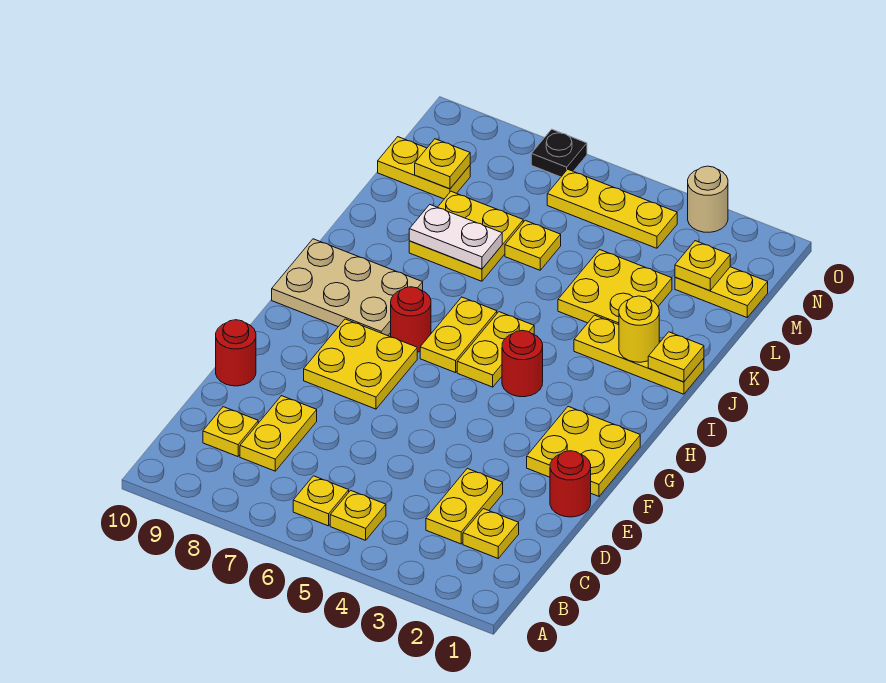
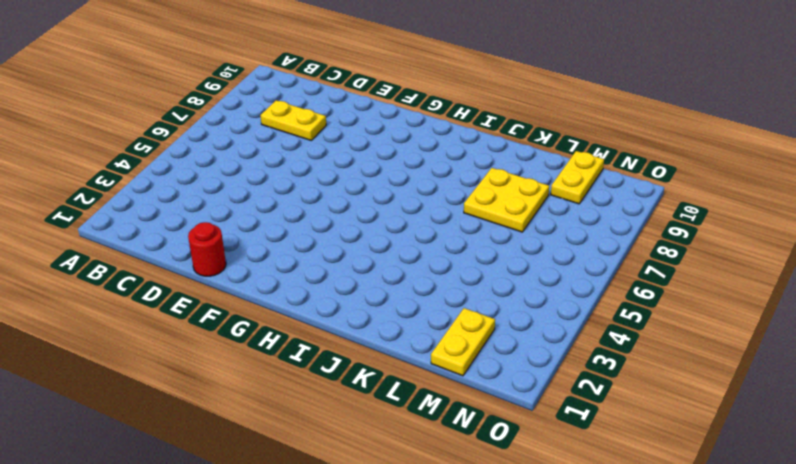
none -> yellow 1x1 plate [330,490,386,540]
none -> yellow 1x1 plate [293,476,349,526]
none -> yellow 1x1 plate [463,509,519,558]

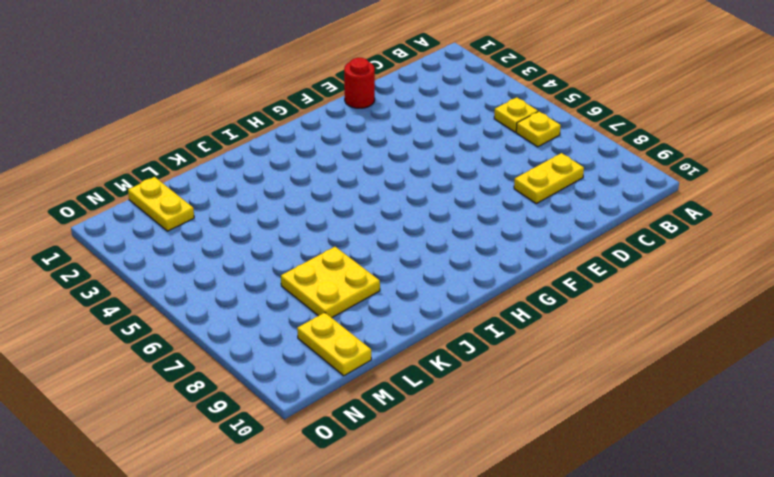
none -> yellow 1x1 plate [463,509,519,558]
none -> yellow 1x2 plate [426,468,503,544]
none -> yellow 1x1 plate [203,407,258,457]

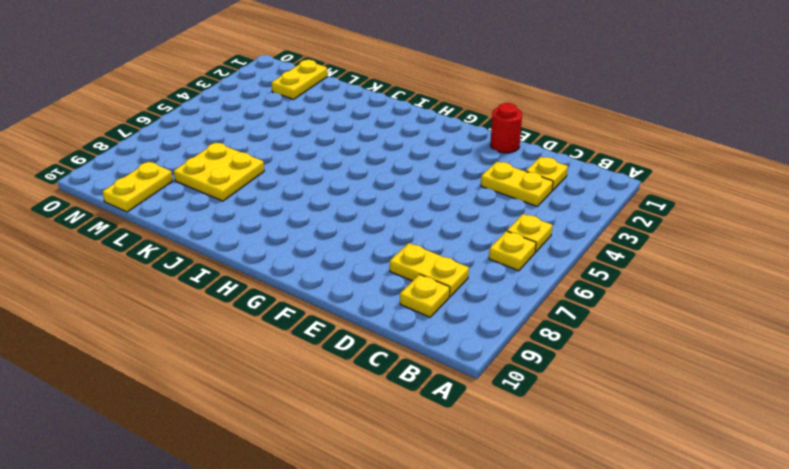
none -> red 1x1 round brick [216,320,256,386]
none -> yellow 2x2 plate [527,407,640,496]
none -> yellow 2x2 plate [304,319,417,409]

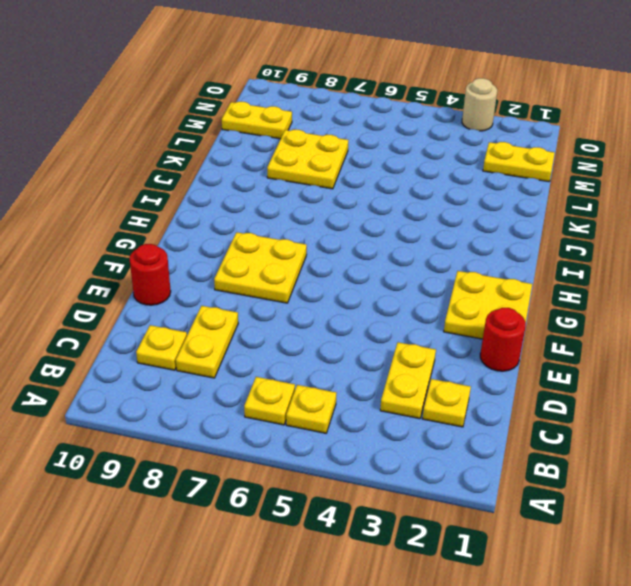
none -> red 1x1 round brick [502,330,543,397]
none -> yellow 1x2 plate [457,312,534,387]
none -> yellow 1x2 plate [420,297,497,373]

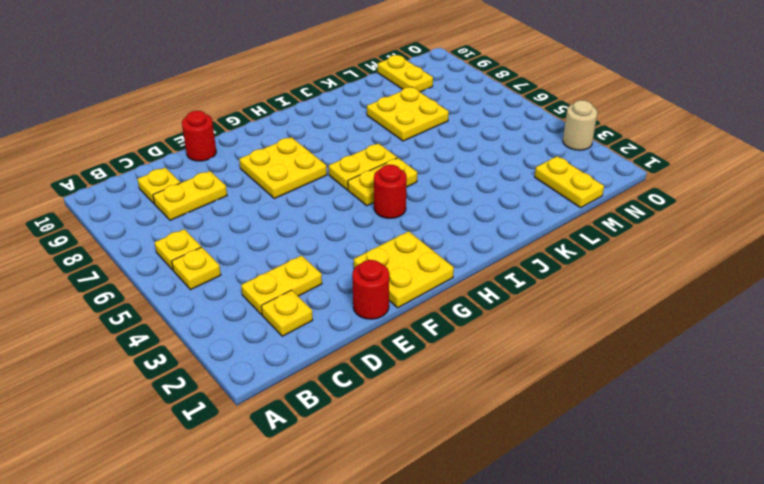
none -> red 1x1 round brick [391,287,431,352]
none -> tan 2x3 plate [272,239,423,336]
none -> yellow 1x3 plate [574,315,704,394]

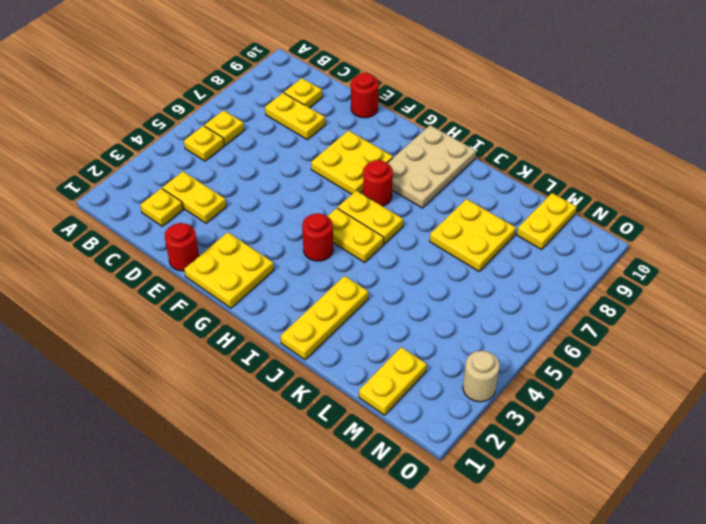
none -> yellow 2x2 plate [558,250,672,325]
none -> yellow 1x1 plate [505,220,561,270]
none -> yellow 1x3 plate [547,169,677,248]

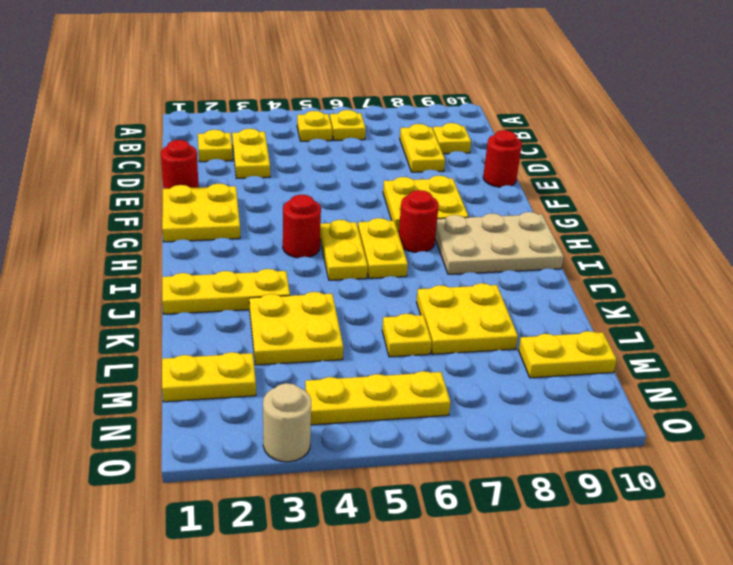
none -> black 1x1 plate [531,129,587,177]
none -> yellow 1x1 plate [648,332,704,382]
none -> yellow 1x1 round brick [619,296,659,362]

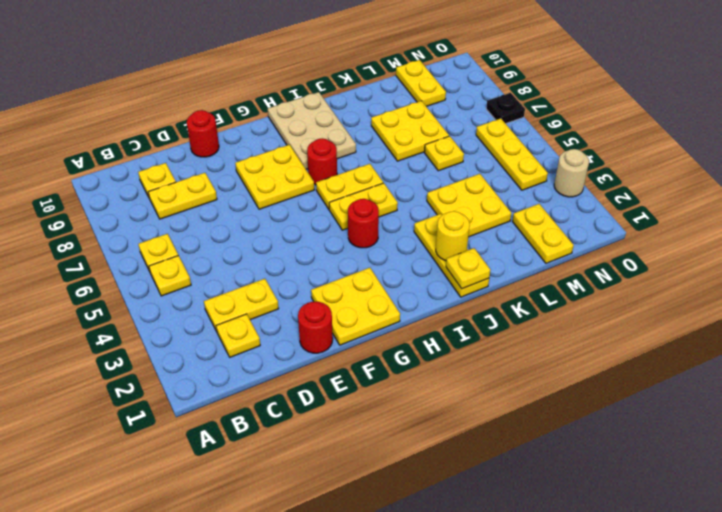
none -> white 1x2 plate [409,205,502,269]
none -> yellow 1x1 plate [675,241,730,291]
none -> yellow 1x1 plate [415,139,470,189]

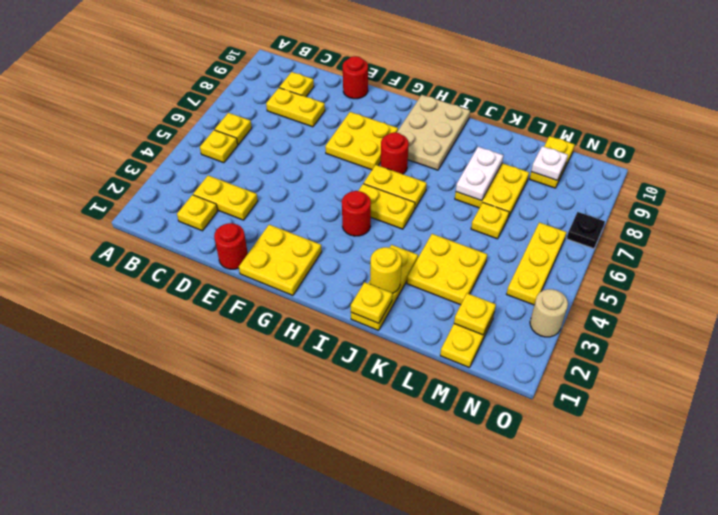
white 1x1 plate [531,146,568,180] -> yellow 1x1 plate [415,139,470,189]

